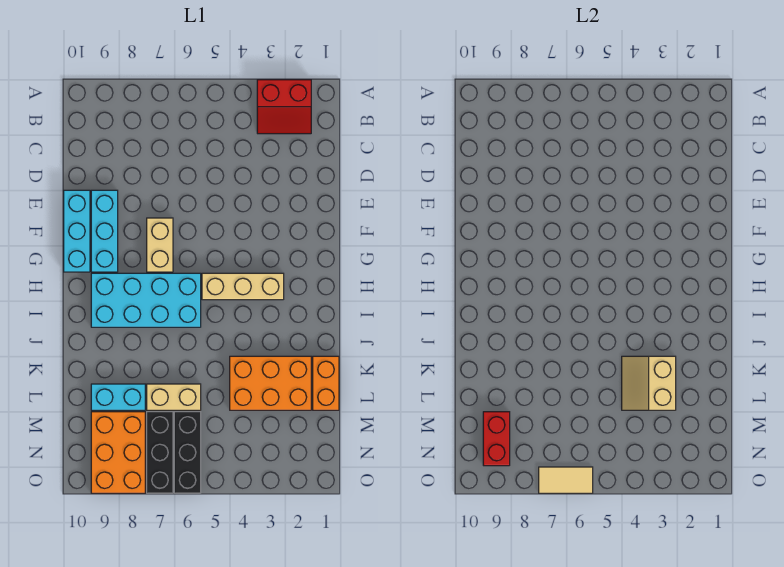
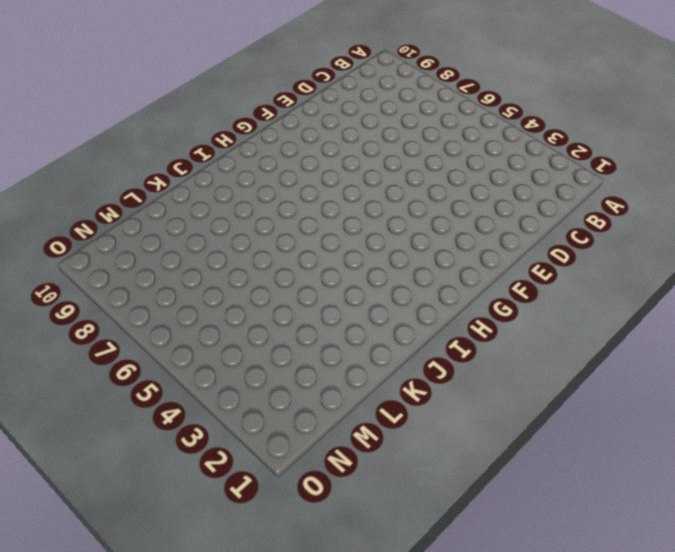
none -> red 2x2 slope [257,80,311,134]
none -> cyan 1x3 brick [91,190,118,272]
none -> cyan 1x3 brick [64,190,90,272]

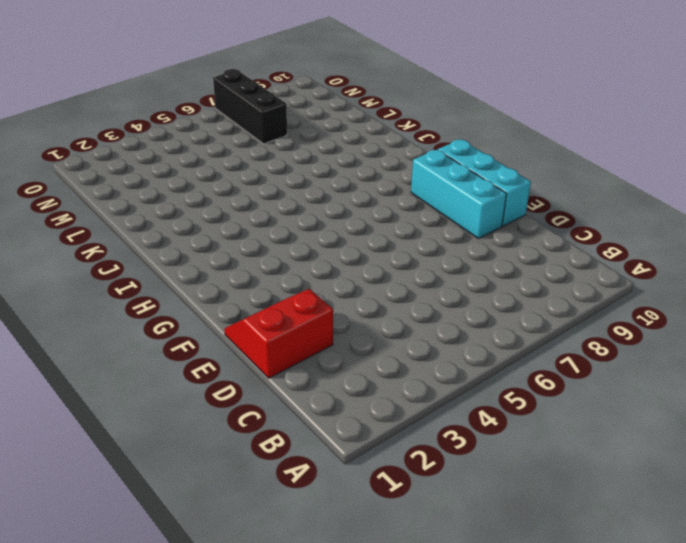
red 2x2 slope [224,289,333,378] -> red 2x2 slope moved to [257,80,311,134]
none -> tan 1x2 brick [147,218,173,272]
none -> tan 1x3 brick [202,273,284,300]
none -> cyan 2x4 brick [91,273,201,327]

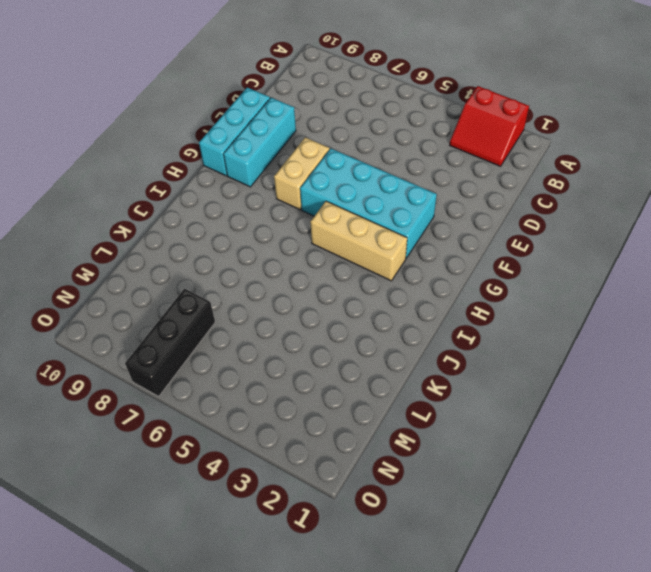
cyan 2x4 brick [300,149,437,258] -> cyan 2x4 brick moved to [91,273,201,327]
none -> orange 1x2 brick [313,356,339,410]
none -> orange 2x3 brick [230,356,311,410]
none -> tan 1x2 brick [147,384,201,410]

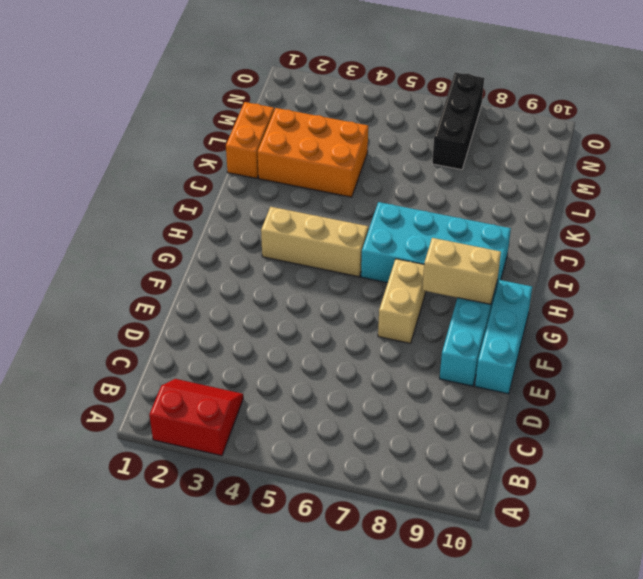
tan 1x2 brick [422,238,501,304] -> tan 1x2 brick moved to [147,384,201,410]
none -> cyan 1x2 brick [91,384,145,410]
none -> black 1x3 brick [174,412,201,493]
none -> orange 2x3 brick [91,412,145,493]

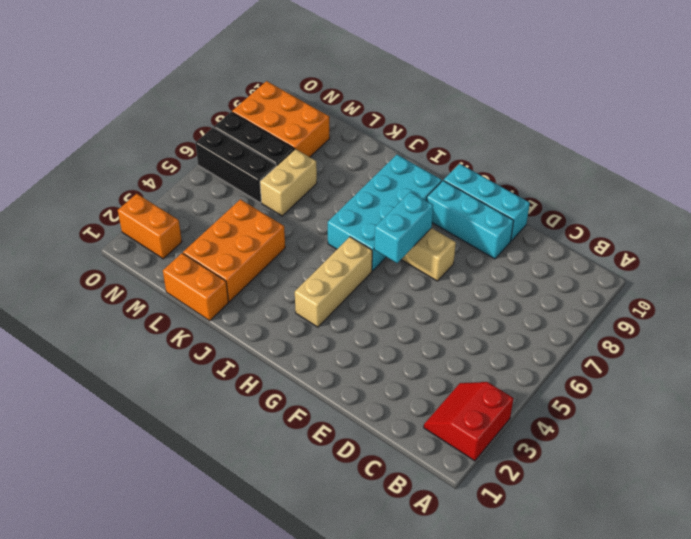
cyan 1x2 brick [374,192,433,263] -> cyan 1x2 brick moved to [91,384,145,410]
orange 1x2 brick [118,194,182,259] -> none
none -> tan 2x2 slope [622,356,676,410]
none -> red 1x2 brick [483,412,510,466]
none -> tan 1x2 tile [539,467,593,493]

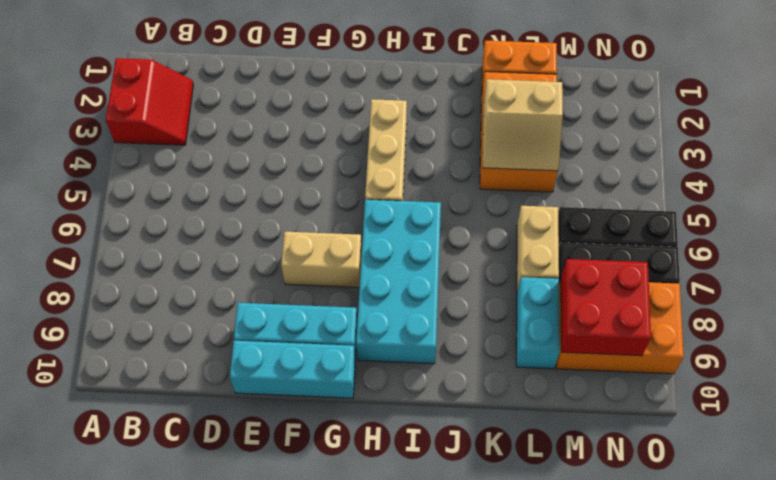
red 2x2 brick [561,259,651,356] -> red 1x2 brick [483,412,510,466]
none -> tan 1x2 tile [539,467,593,493]

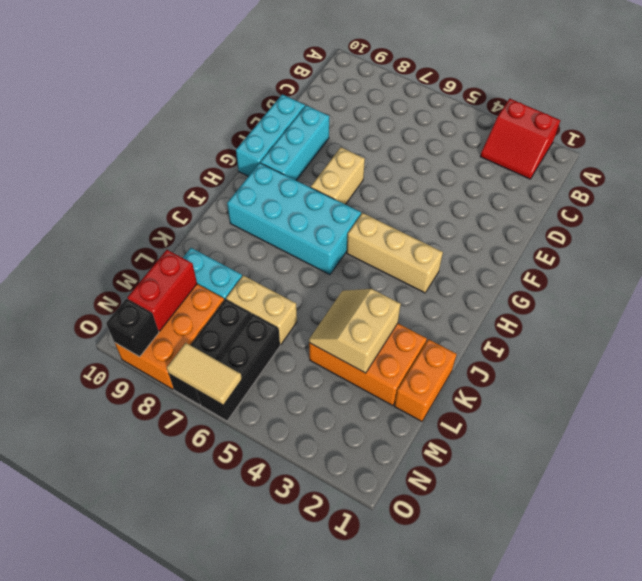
black 1x1 brick [106,299,159,357] -> none

